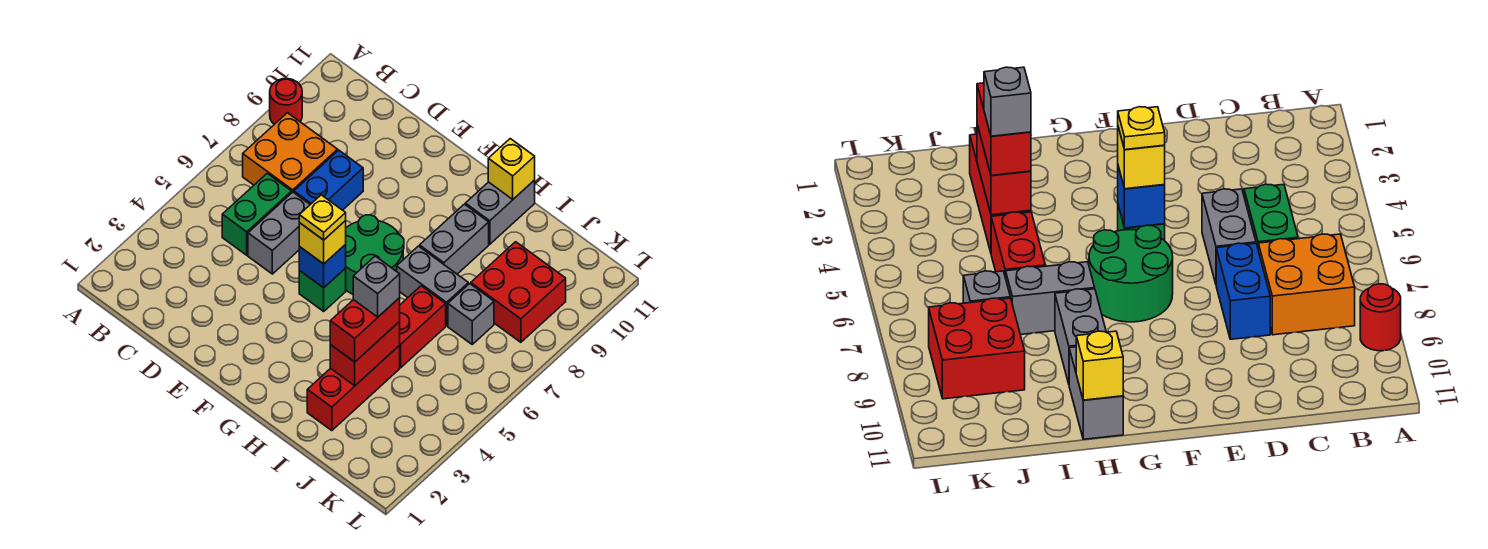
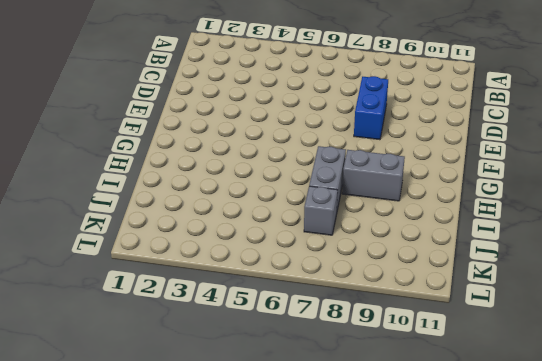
blue 1x2 brick [354,76,388,140] -> blue 1x2 brick turned to [294,150,363,210]
none -> red 1x1 round brick [270,79,302,124]
none -> orange 2x2 brick [243,113,338,192]
none -> green 1x2 brick [222,173,292,255]

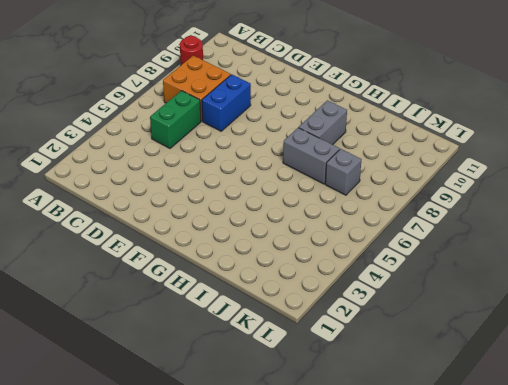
none -> grey 1x2 brick [248,192,310,274]
none -> green 1x1 brick [299,268,346,311]
none -> green 2x2 round brick [346,215,404,294]

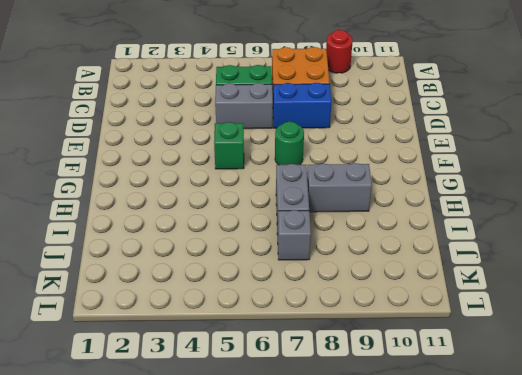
green 1x1 round brick [275,122,304,165] -> green 2x2 round brick [346,215,404,294]
none -> grey 1x2 brick [465,180,535,244]
none -> red 1x3 brick [307,345,400,431]
none -> red 1x2 brick [399,286,446,368]

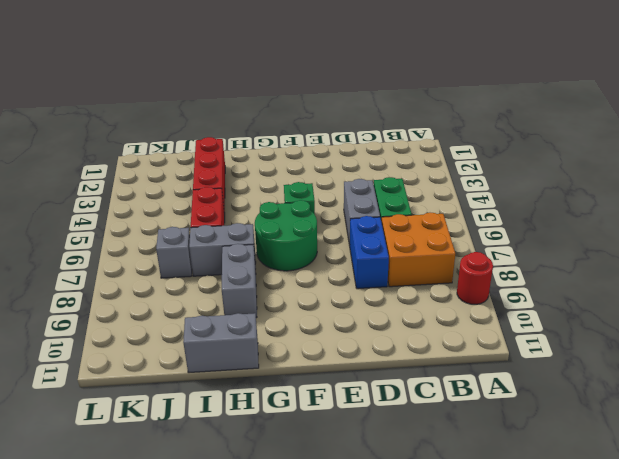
grey 1x2 brick [183,313,259,373] -> grey 1x2 brick turned to [465,180,535,244]
none -> red 2x2 brick [471,242,566,342]
none -> blue 1x1 brick [299,244,346,288]
none -> yellow 1x1 brick [488,139,535,199]

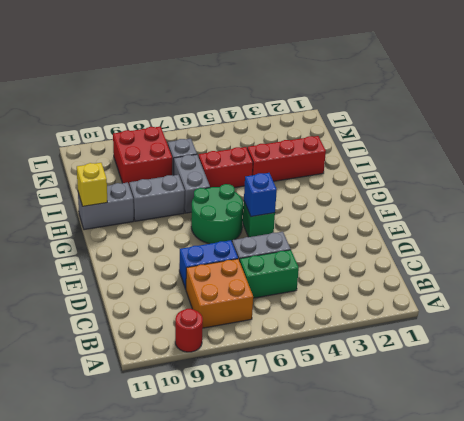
none -> red 1x2 brick [330,322,400,386]
none -> yellow 1x1 brick [299,221,346,264]
none -> red 1x2 brick [330,298,400,362]

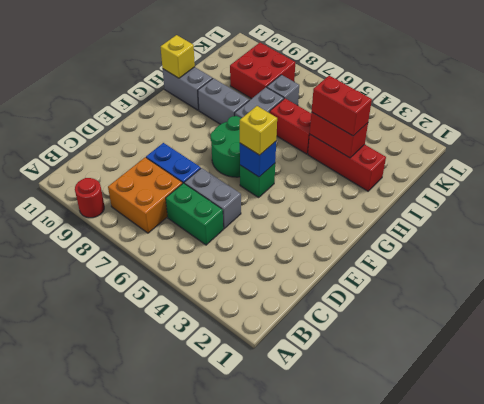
none -> yellow 1x1 plate [299,195,346,240]
none -> grey 1x1 brick [353,256,400,317]

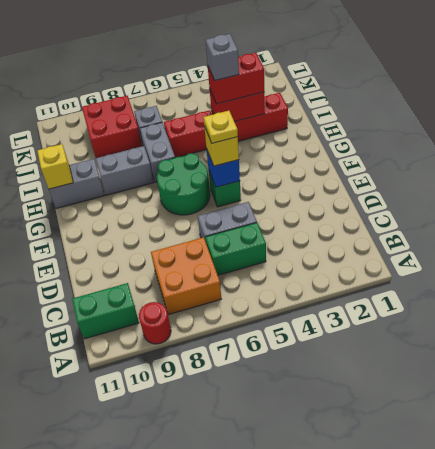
green 1x2 brick [72,283,139,339] -> none
none -> blue 1x2 brick [294,150,363,210]

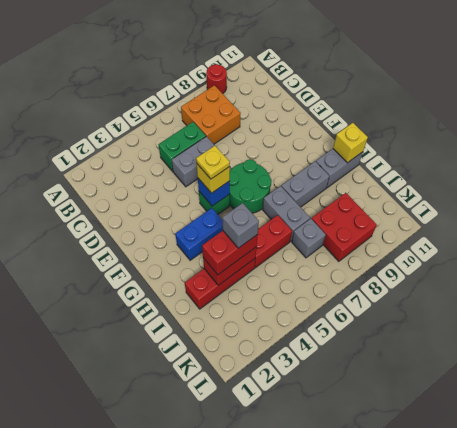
blue 1x2 brick [175,208,223,260] -> blue 1x2 brick moved to [294,150,363,210]

